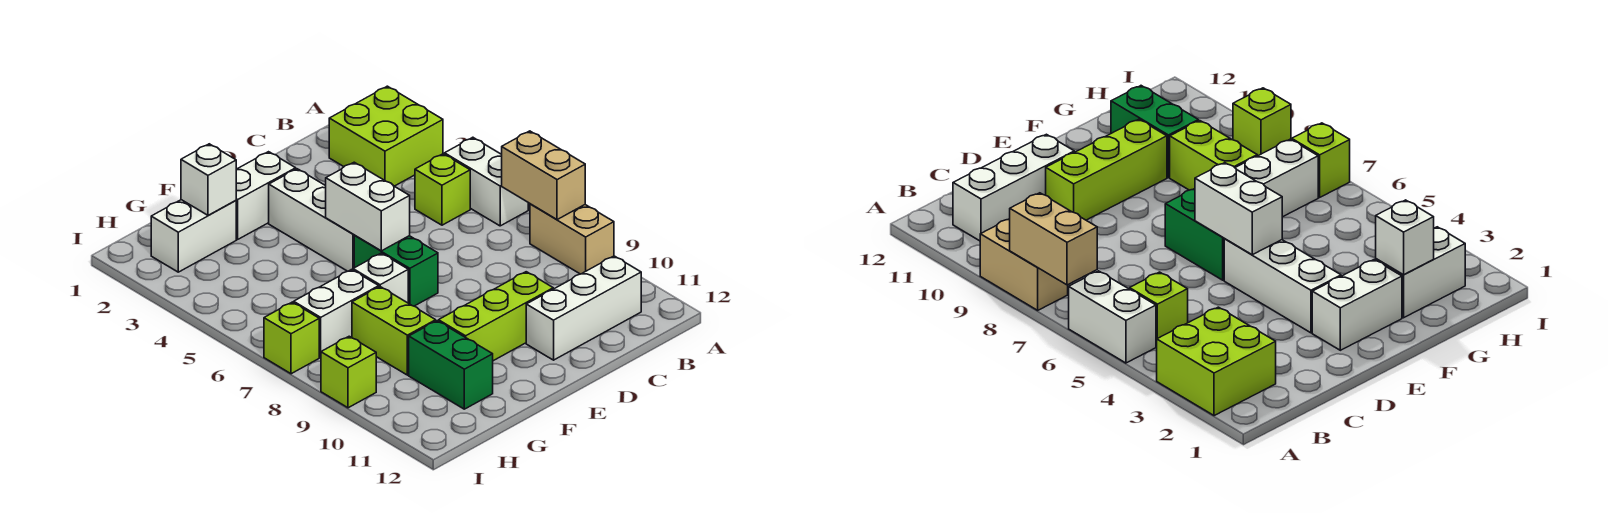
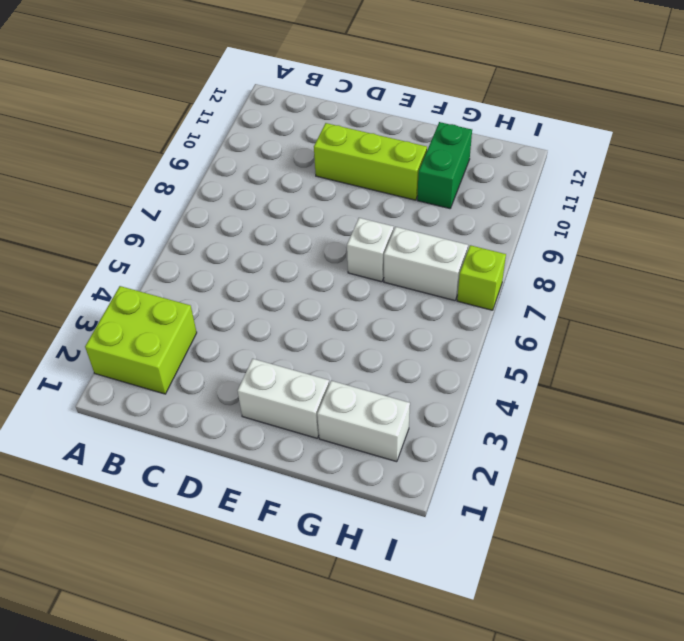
none -> white 1x2 brick [445,137,528,226]
none -> tan 1x2 brick [530,204,614,274]
none -> lime 1x1 brick [415,154,470,225]

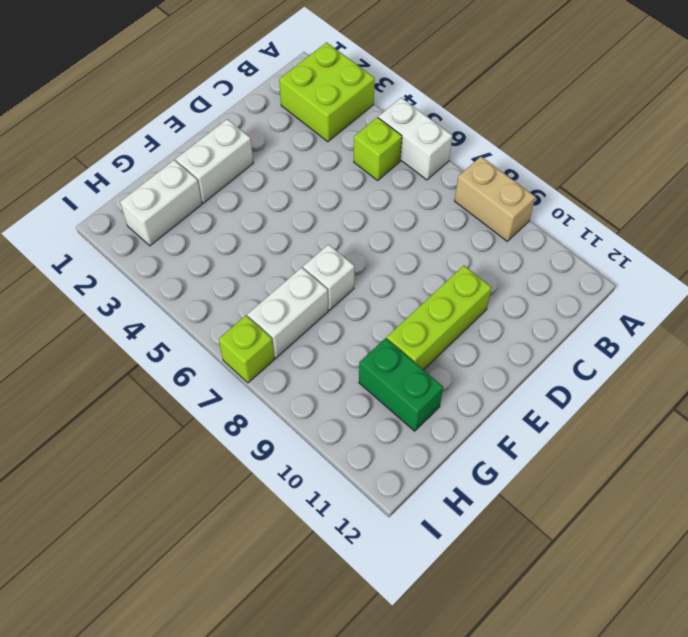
none -> white 1x3 brick [526,256,641,360]
none -> white 1x3 brick [269,169,354,271]
none -> green 1x2 brick [354,235,438,306]

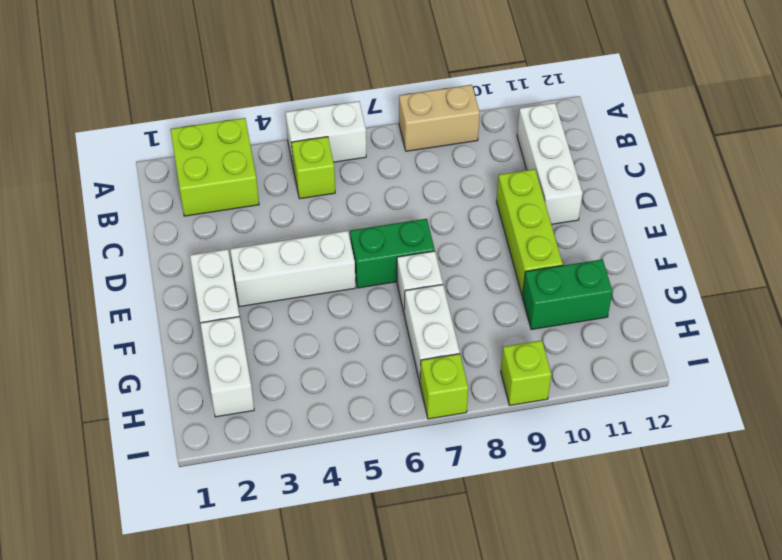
none -> lime 1x2 brick [352,287,436,375]
none -> tan 1x2 brick [502,131,585,220]
none -> white 1x2 brick [326,162,410,251]

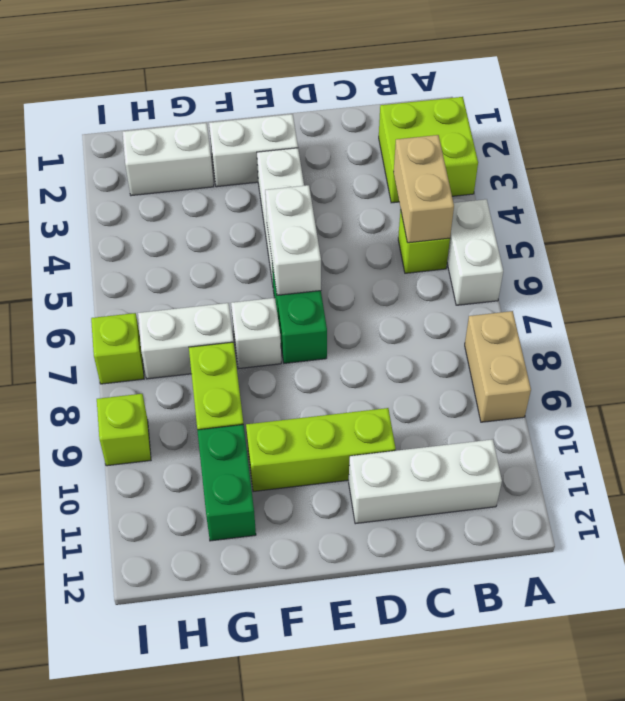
tan 1x2 brick [393,135,454,243] -> tan 1x2 brick moved to [502,131,585,220]
none -> white 1x1 brick [181,144,236,216]

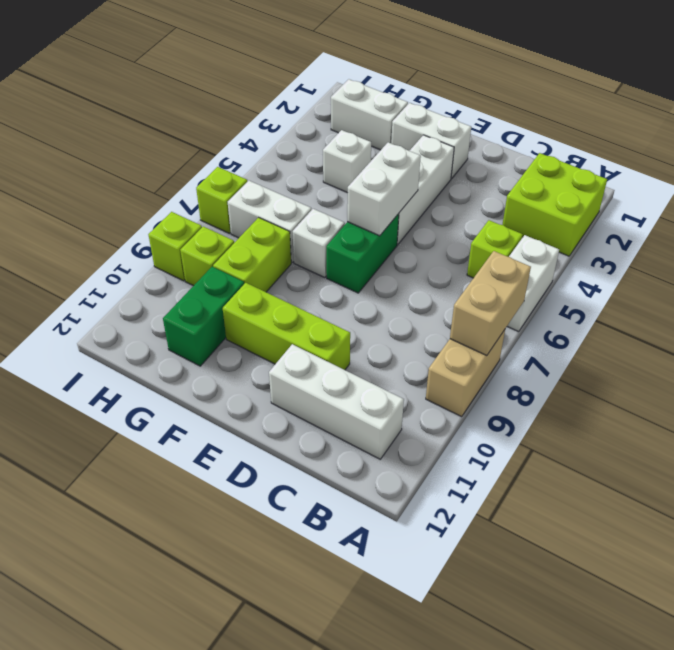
white 1x1 brick [323,130,371,193] -> white 1x1 brick moved to [181,144,236,216]
lime 1x1 brick [180,226,234,286] -> none

